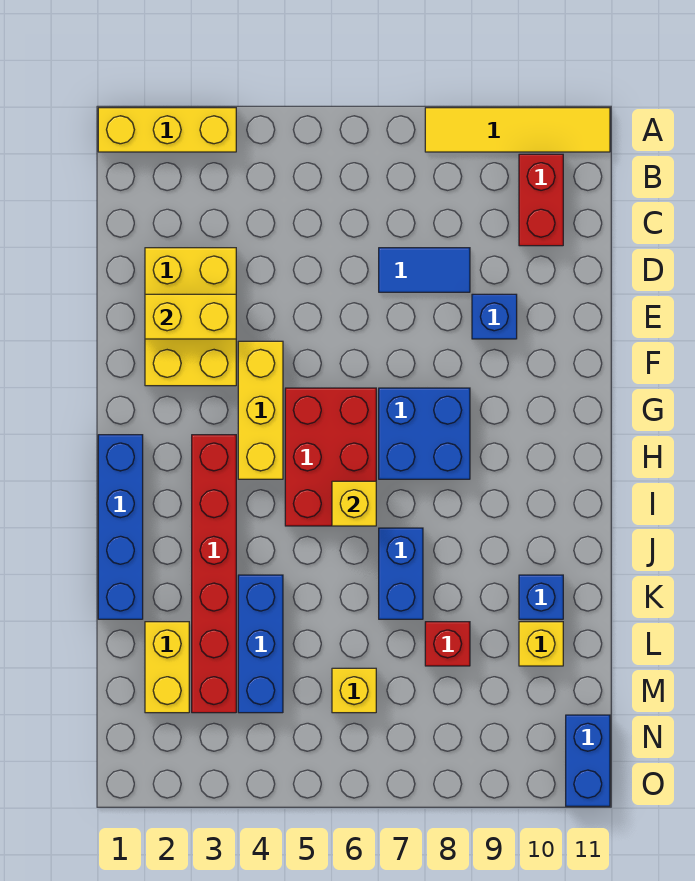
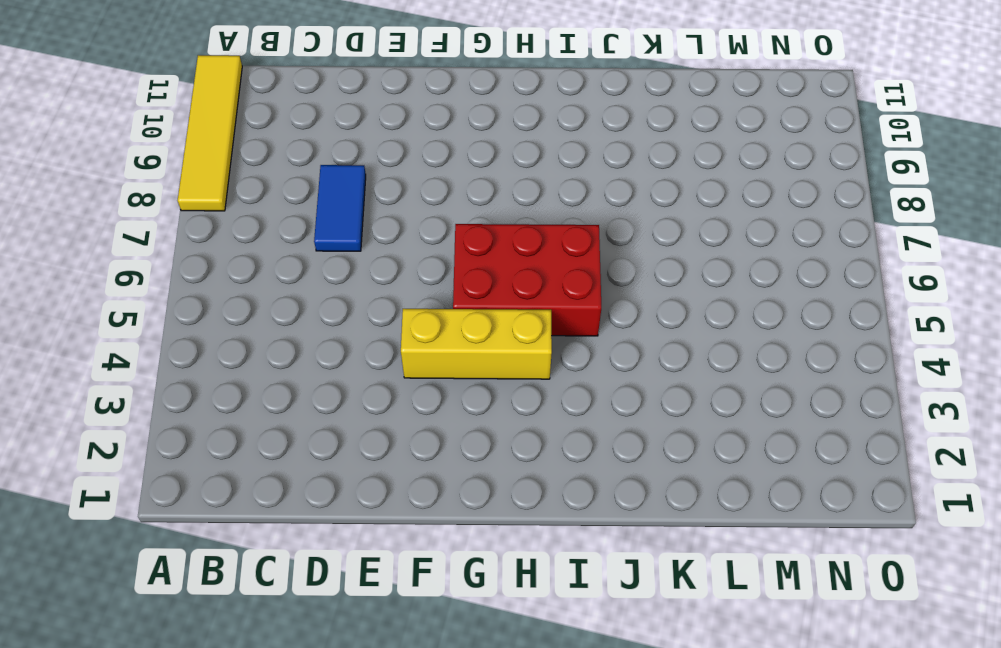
none -> yellow 1x3 brick [98,108,236,152]
none -> red 1x2 brick [519,154,563,246]
none -> yellow 2x3 brick [145,248,236,386]

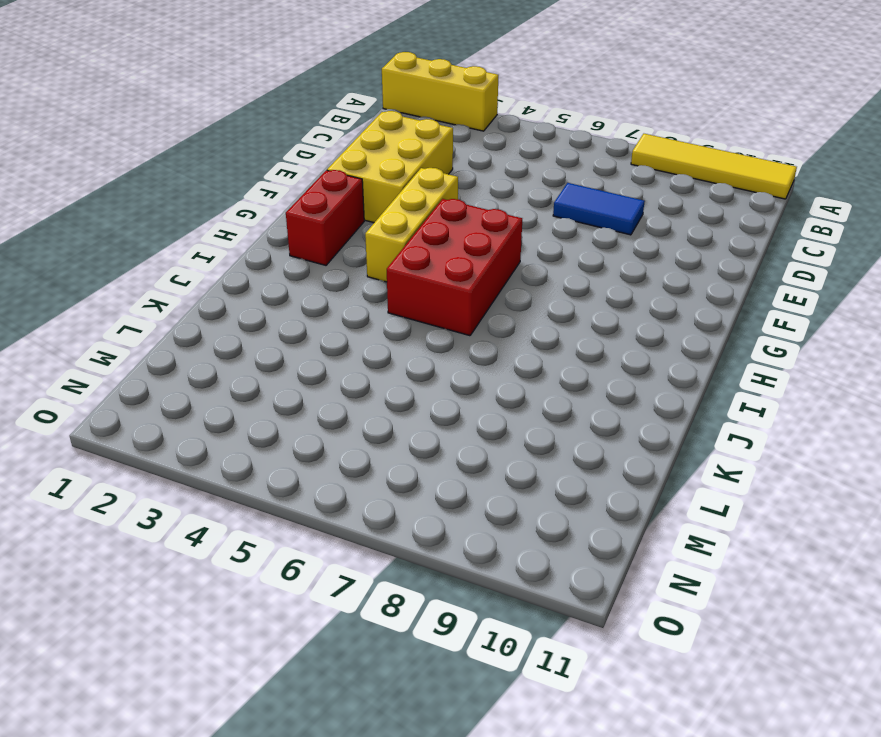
red 1x2 brick [286,170,364,265] -> red 1x2 brick moved to [519,154,563,246]
none -> blue 1x1 brick [472,294,517,339]
none -> blue 2x2 brick [379,388,470,479]
none -> blue 1x4 brick [98,435,143,619]

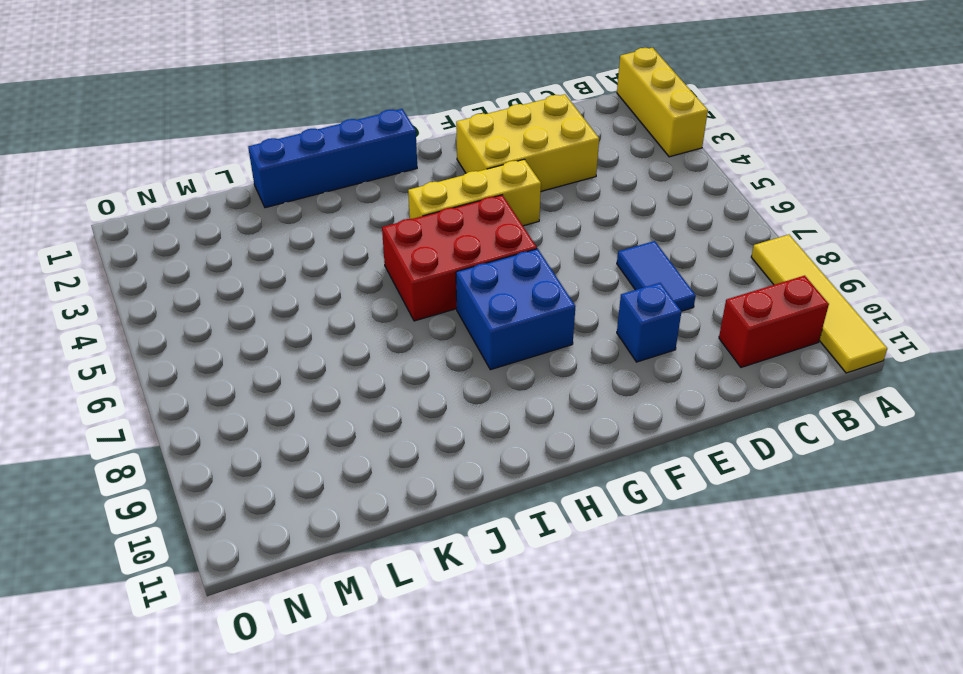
none -> red 1x6 brick [192,435,236,713]
none -> blue 1x2 brick [379,528,423,619]
none -> blue 1x3 brick [238,575,283,713]

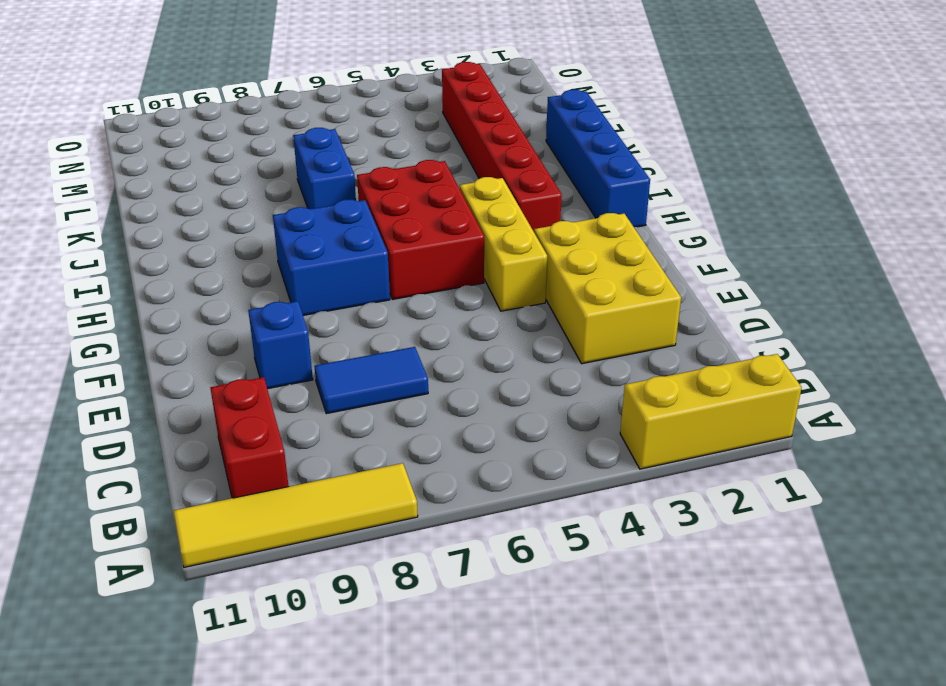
none -> blue 1x3 brick [238,575,283,713]
none -> blue 1x1 brick [519,575,563,619]
none -> yellow 1x2 brick [145,622,189,713]

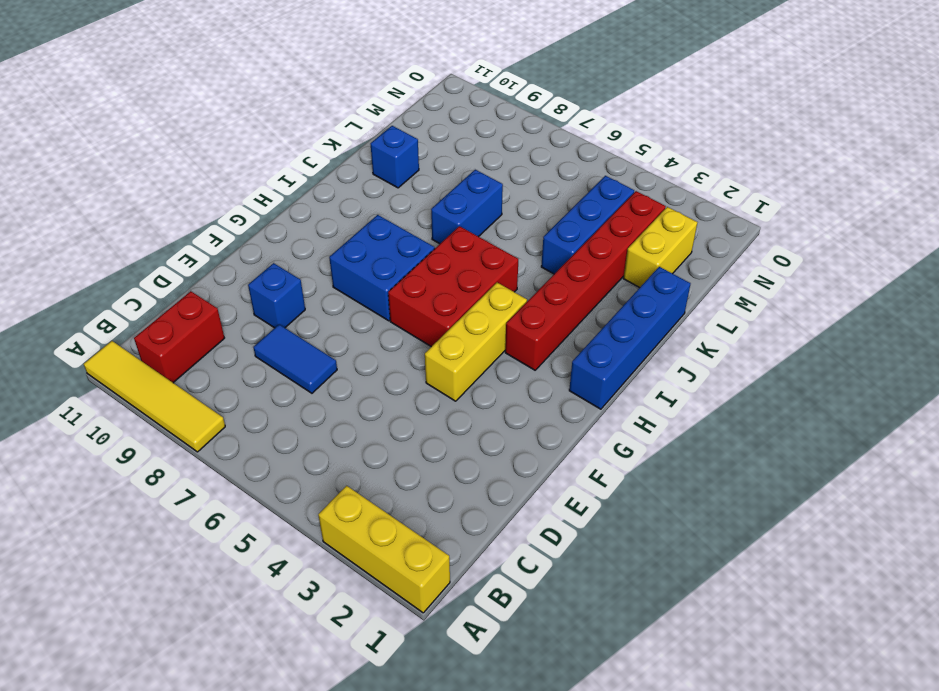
none -> yellow 2x3 brick [145,248,236,386]
none -> red 1x1 brick [425,622,470,666]
none -> yellow 1x1 brick [519,622,563,666]

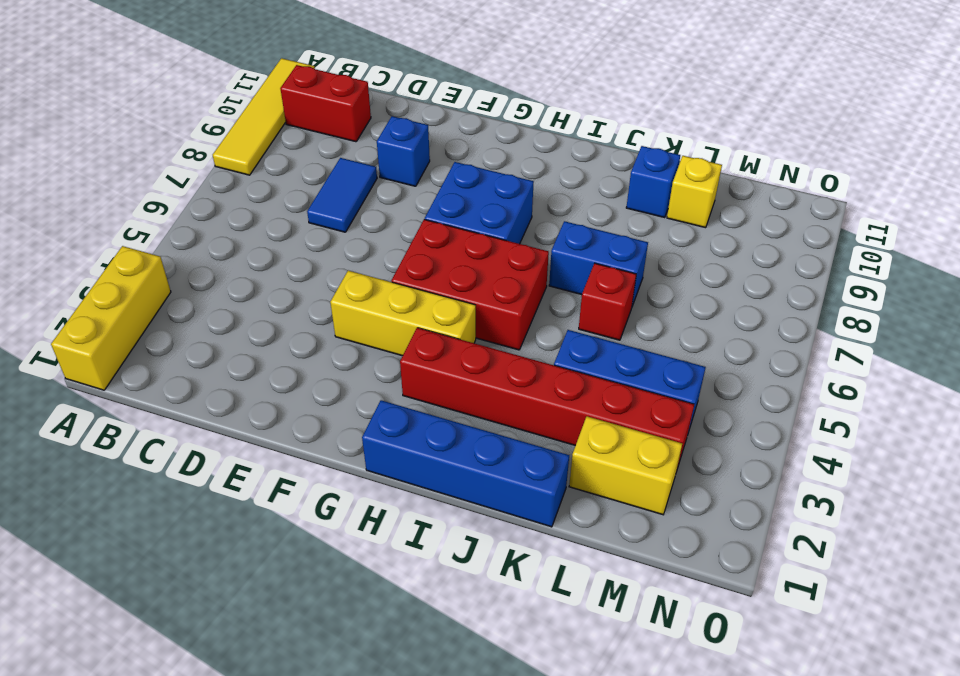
red 1x1 brick [579,263,636,340] -> red 1x1 brick moved to [425,622,470,666]
none -> yellow 2x3 brick [145,248,236,386]
none -> yellow 1x1 brick [332,668,376,713]
none -> blue 1x2 brick [566,715,610,806]

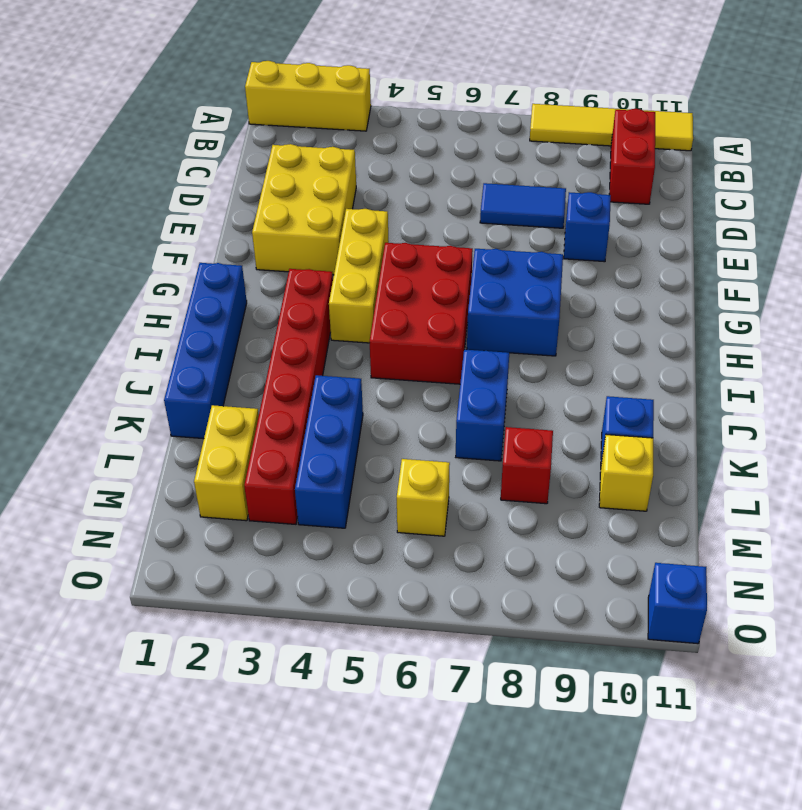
blue 1x1 brick [648,563,707,644] -> blue 1x2 brick [566,715,610,806]
none -> yellow 1x2 brick [145,294,236,339]
none -> yellow 1x1 brick [332,481,376,526]

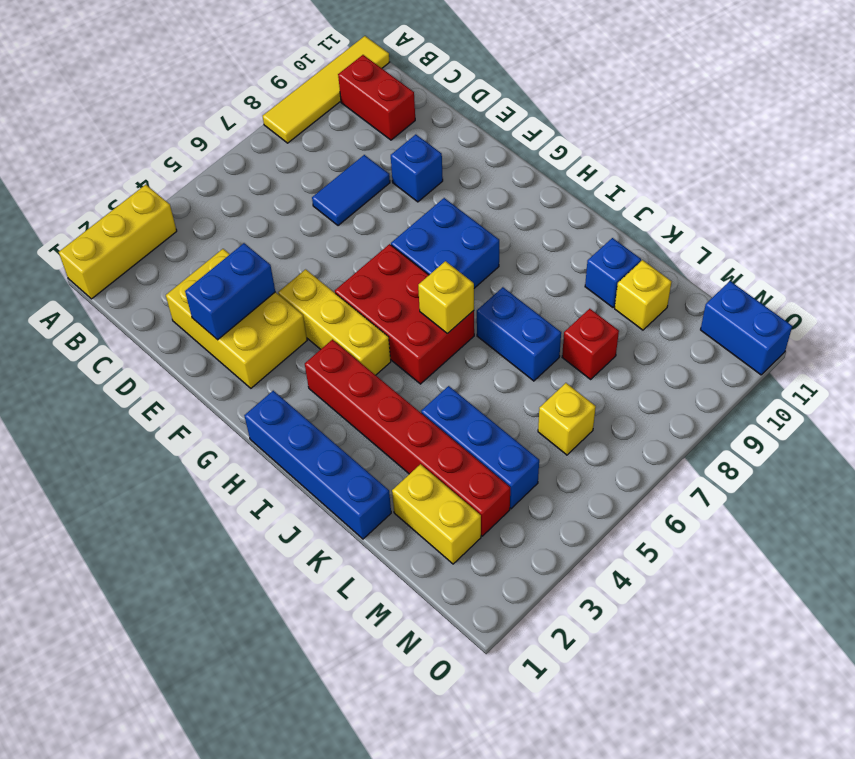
blue 1x2 brick [185,243,275,340] -> yellow 1x2 brick [145,294,236,339]

